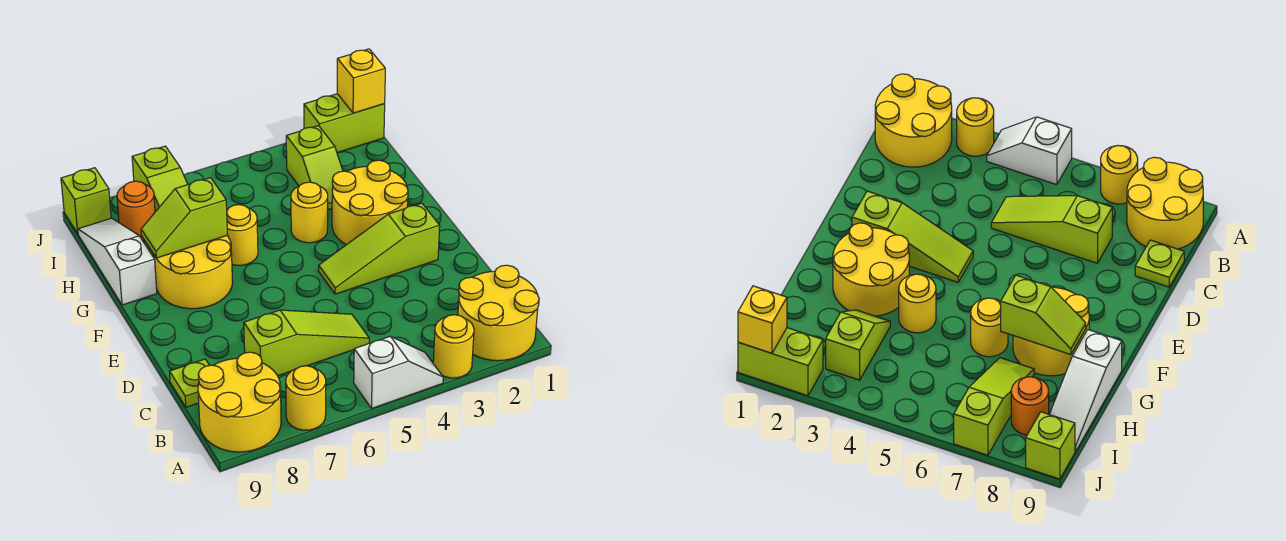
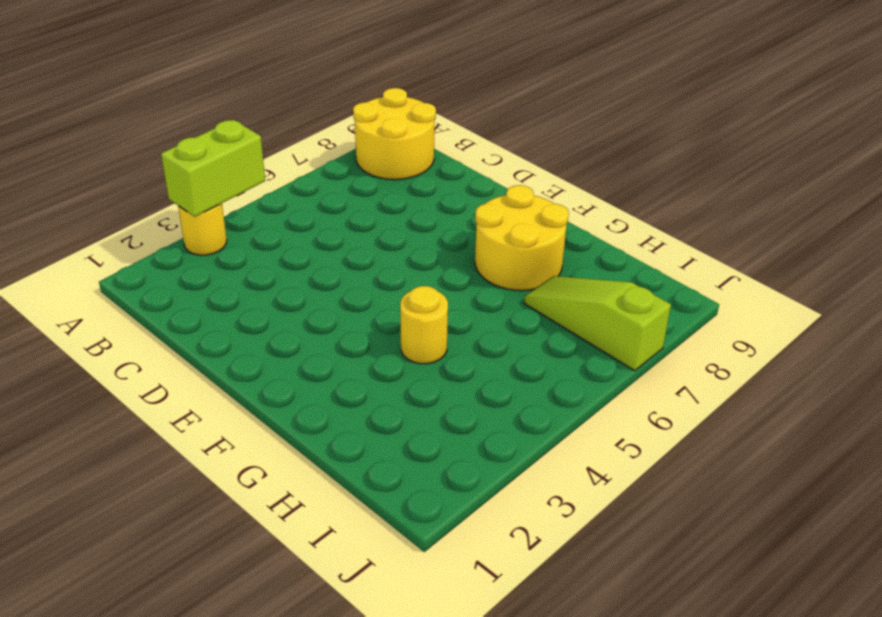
lime 1x2 brick [161,120,265,217] -> lime 1x2 brick moved to [304,94,385,153]
none -> yellow 2x2 round brick [458,265,539,361]
none -> white 1x2 slope [354,336,443,408]
none -> yellow 1x1 round brick [286,366,326,430]

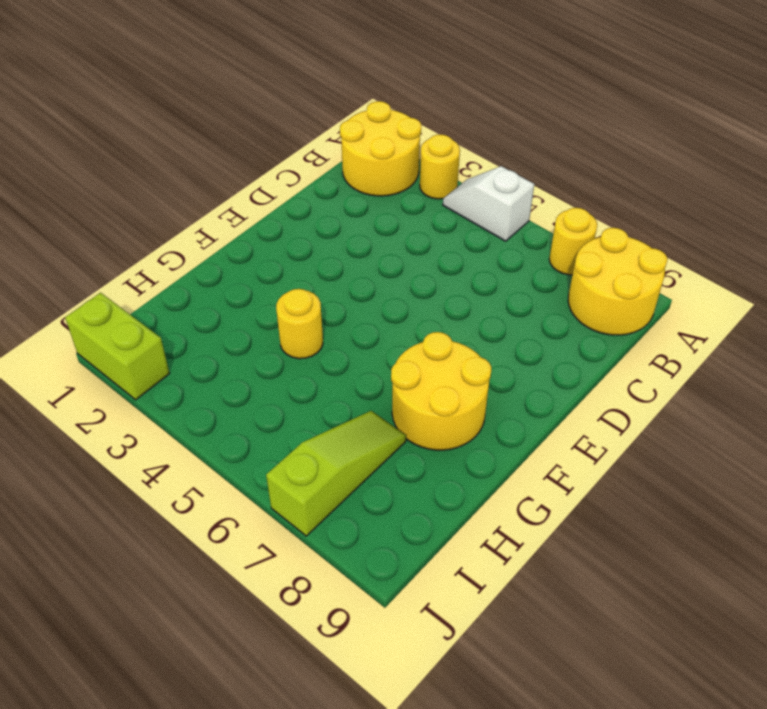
none -> lime 1x3 slope [244,310,369,376]
none -> lime 1x1 plate [170,359,210,407]
none -> lime 1x3 slope [319,203,440,294]

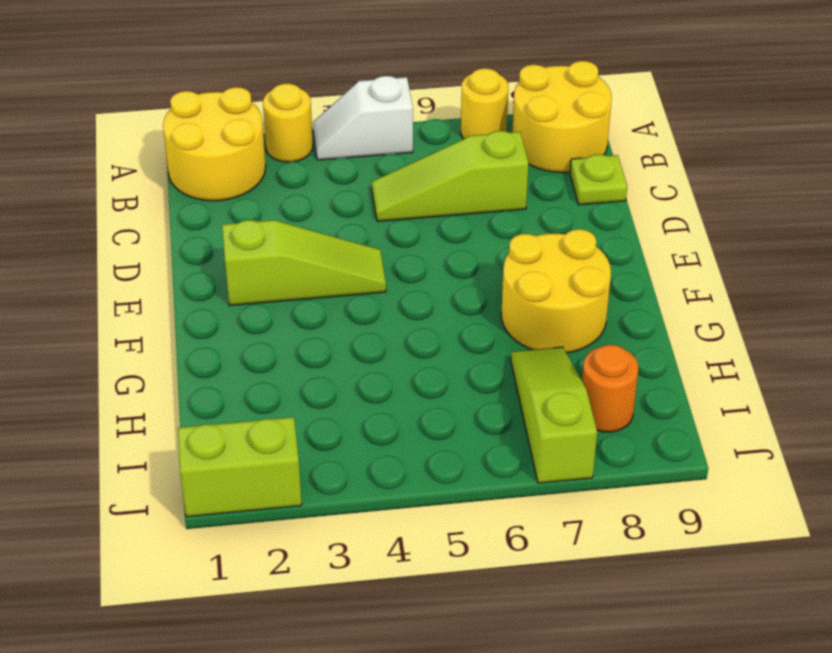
none -> yellow 2x2 round brick [332,160,408,245]
none -> yellow 1x1 round brick [291,182,328,243]
none -> yellow 1x1 round brick [227,205,258,265]

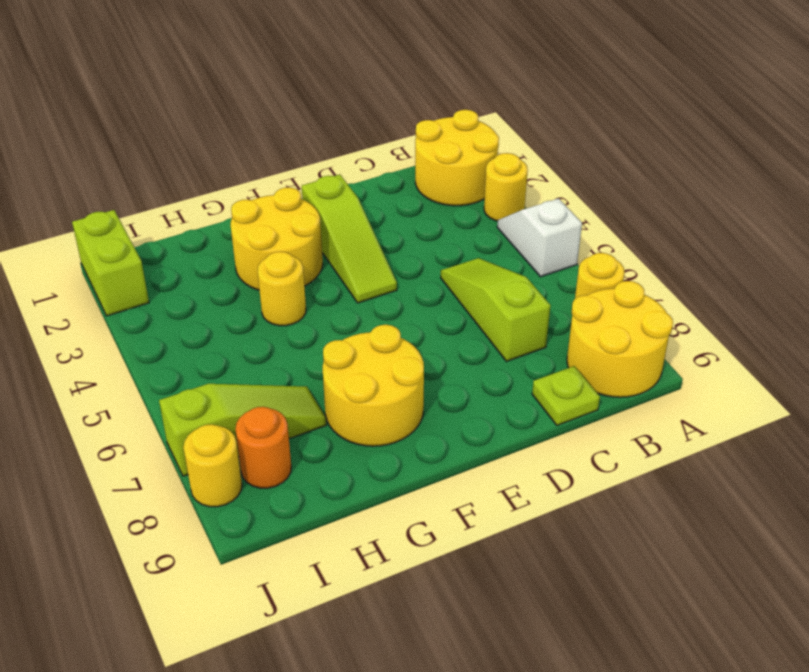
yellow 1x1 round brick [183,424,242,507] -> yellow 1x1 round brick moved to [227,205,258,265]
none -> white 1x3 slope [78,218,157,305]
none -> lime 1x2 slope [286,126,343,210]
none -> lime 1x1 brick [61,168,111,234]

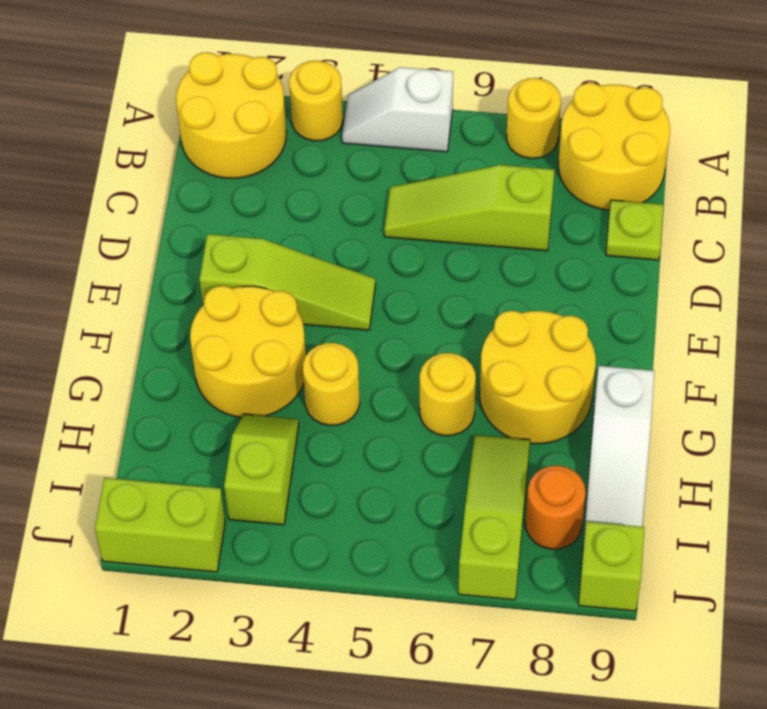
none -> lime 1x2 slope [141,178,227,258]
none -> yellow 1x1 brick [337,49,385,113]

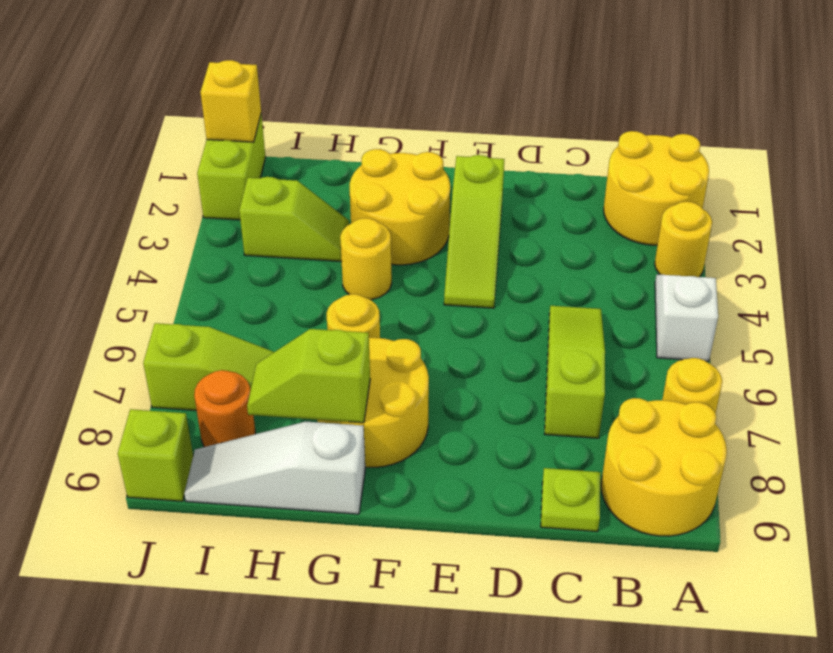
lime 1x2 slope [247,329,370,423] -> lime 1x2 slope turned to [141,178,227,258]

